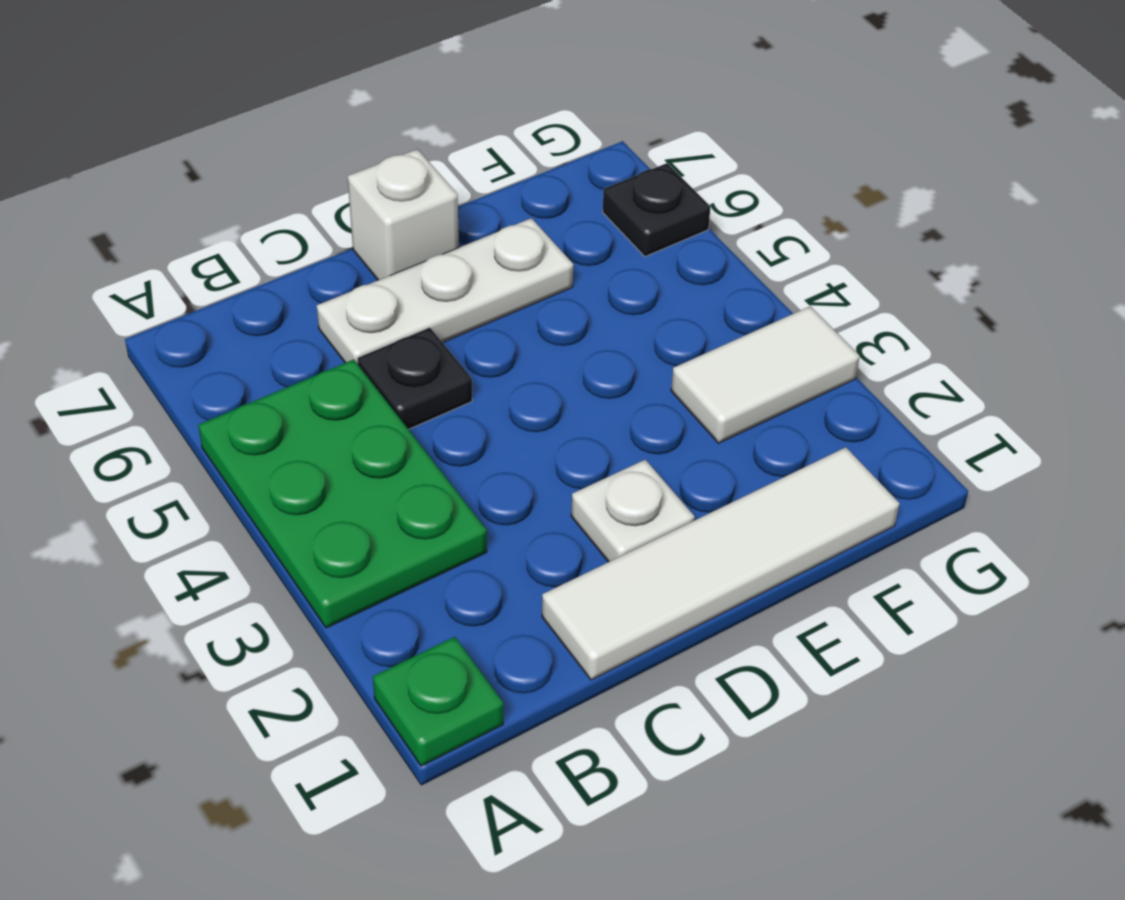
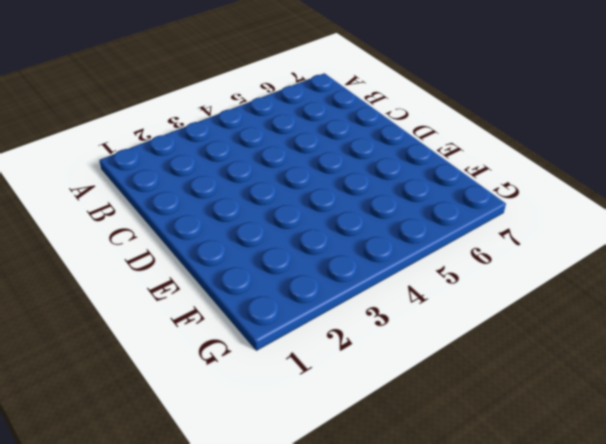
none -> green 1x1 plate [373,637,503,766]
none -> green 2x3 plate [198,359,487,628]

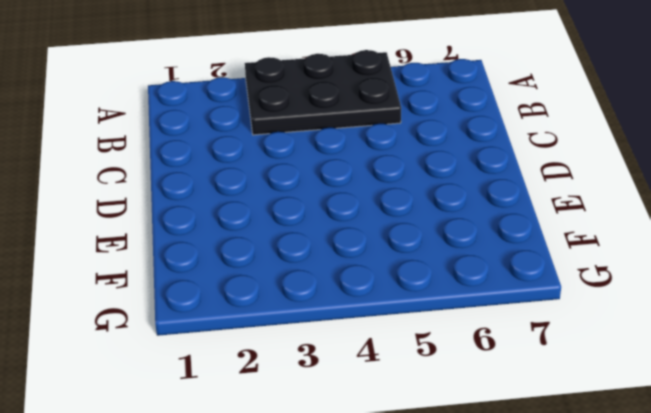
black 2x3 plate [245,50,401,135] -> green 2x3 plate [198,359,487,628]
none -> green 1x1 plate [373,637,503,766]
none -> white 1x4 tile [542,447,899,680]

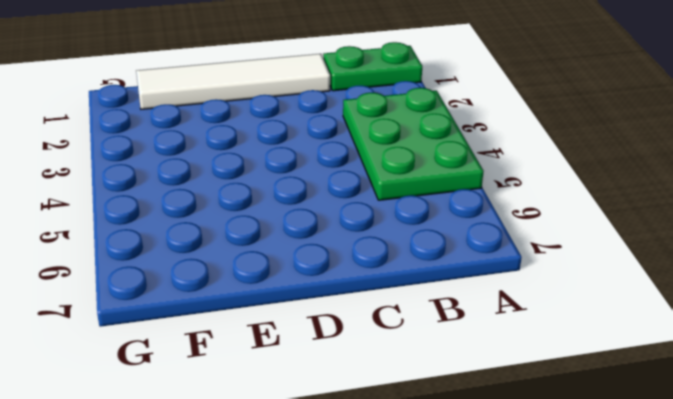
green 1x2 plate [323,42,422,91] -> green 1x1 plate [373,637,503,766]
none -> black 1x1 plate [358,328,472,429]
none -> white 1x3 plate [317,218,573,364]

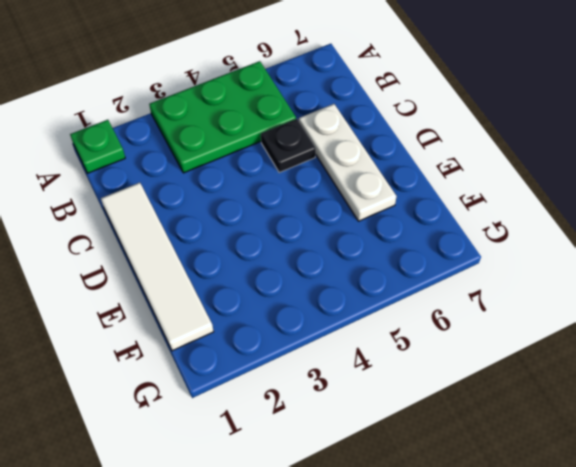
none -> white 1x1 plate [571,460,695,562]
none -> white 1x1 brick [348,149,459,280]

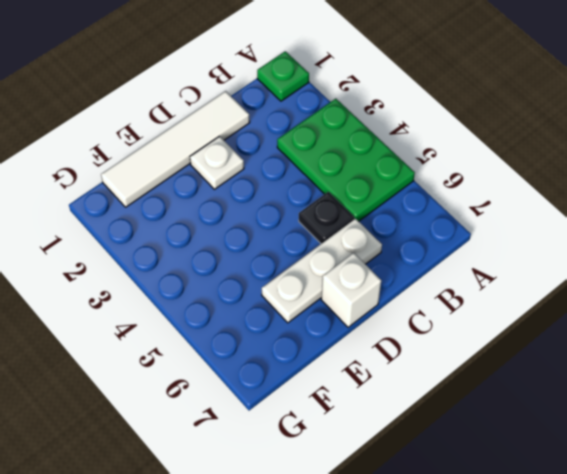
none -> white 1x2 tile [671,306,860,443]
none -> black 1x1 plate [603,163,711,257]

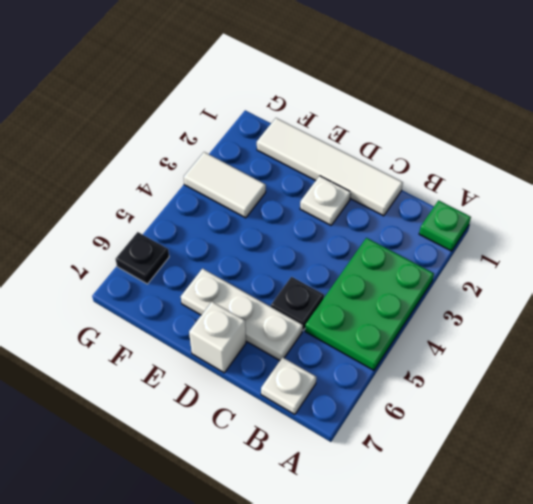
white 1x1 plate [261,357,316,414] -> none

